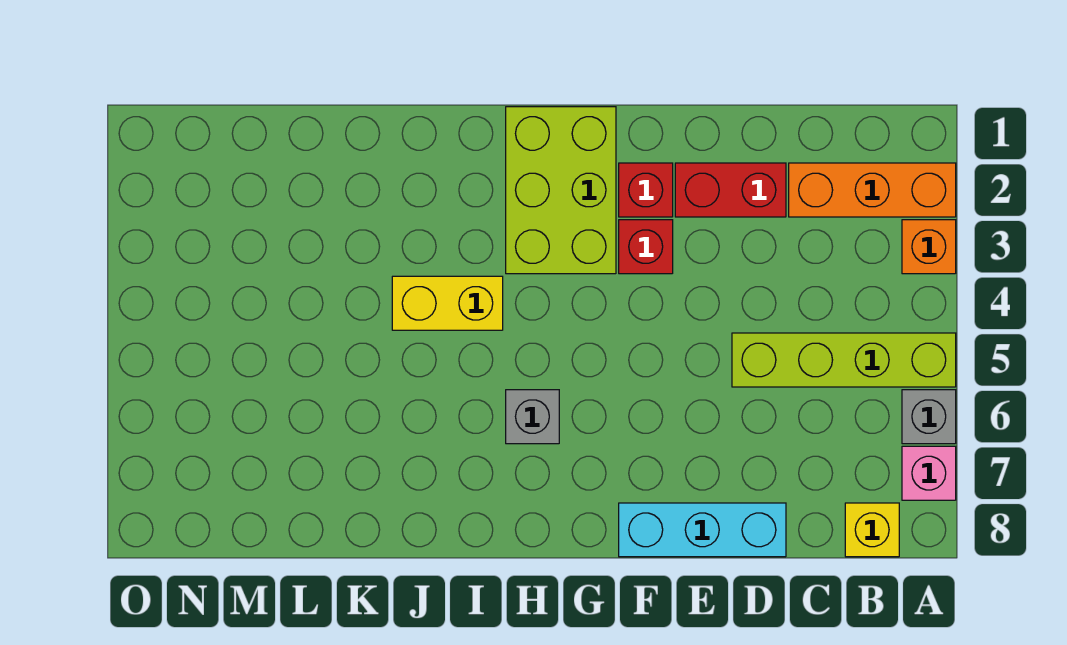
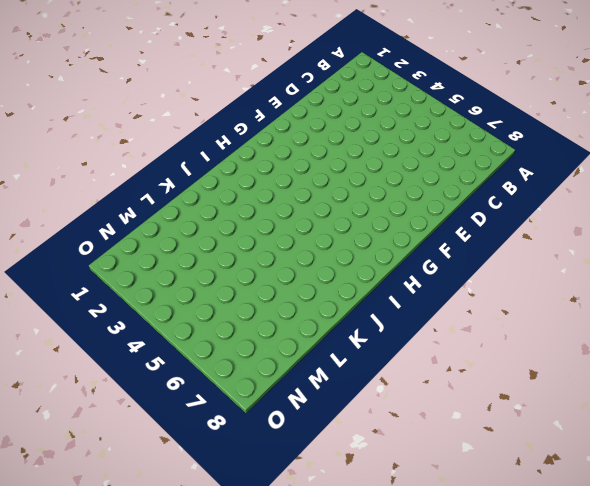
none -> orange 1x3 brick [789,163,956,217]
none -> orange 1x1 brick [902,220,956,274]
none -> lime 1x4 brick [732,333,956,387]

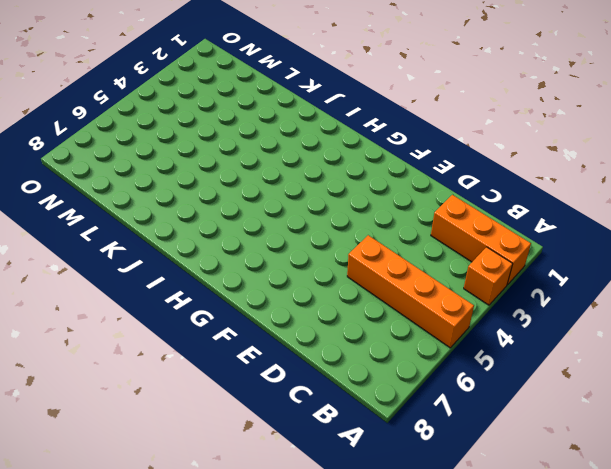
orange 1x4 brick [347,235,474,348] -> lime 1x4 brick [732,333,956,387]
none -> grey 1x1 brick [902,390,956,444]
none -> pink 1x1 brick [902,446,956,500]
none -> yellow 1x1 brick [845,503,899,557]

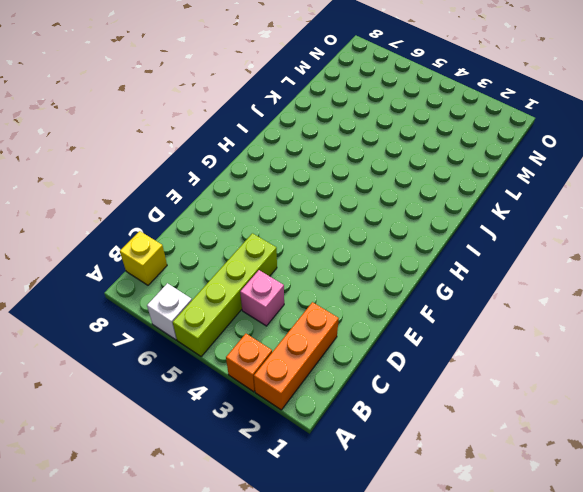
white 1x1 brick [147,283,192,340] -> grey 1x1 brick [902,390,956,444]
pink 1x1 brick [240,270,284,326] -> pink 1x1 brick moved to [902,446,956,500]
none -> red 1x2 brick [675,163,786,217]
none -> cyan 1x3 brick [619,503,786,557]
none -> red 1x1 brick [619,163,673,217]

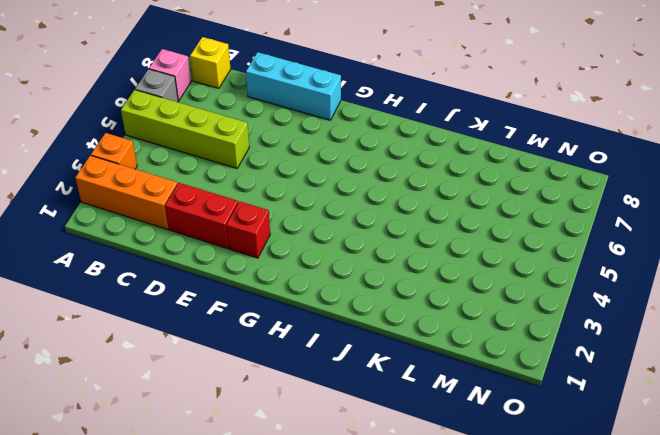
none -> red 1x1 brick [619,220,673,274]
none -> lime 2x3 brick [506,107,616,274]
none -> grey 1x1 brick [506,390,559,444]

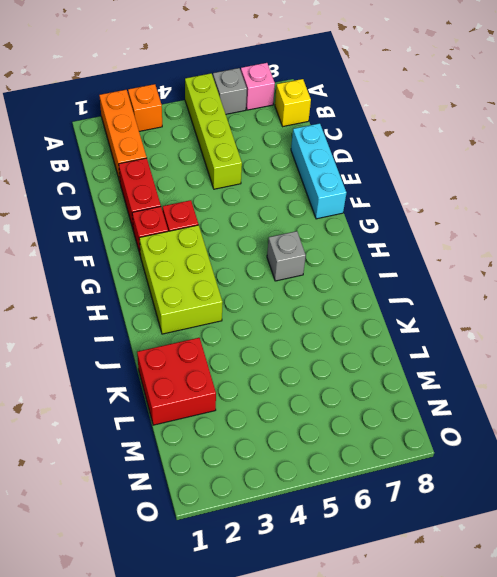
lime 2x3 brick [139,225,223,334] -> lime 2x3 brick turned to [506,107,616,274]
red 2x2 brick [137,338,216,425] -> none
none -> yellow 1x2 brick [392,276,503,330]

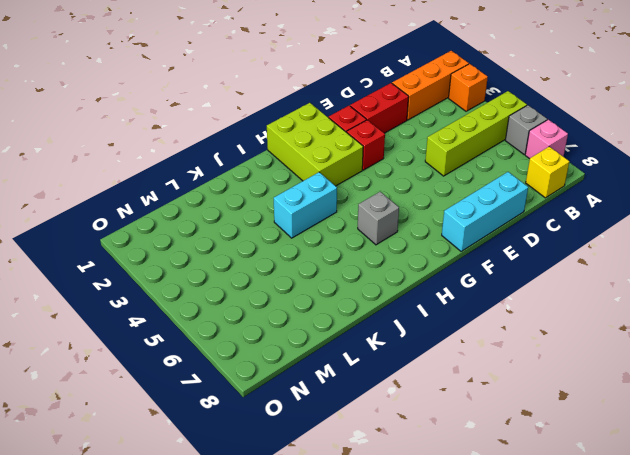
cyan 1x2 brick [274,172,337,238] -> yellow 1x2 brick [392,276,503,330]

